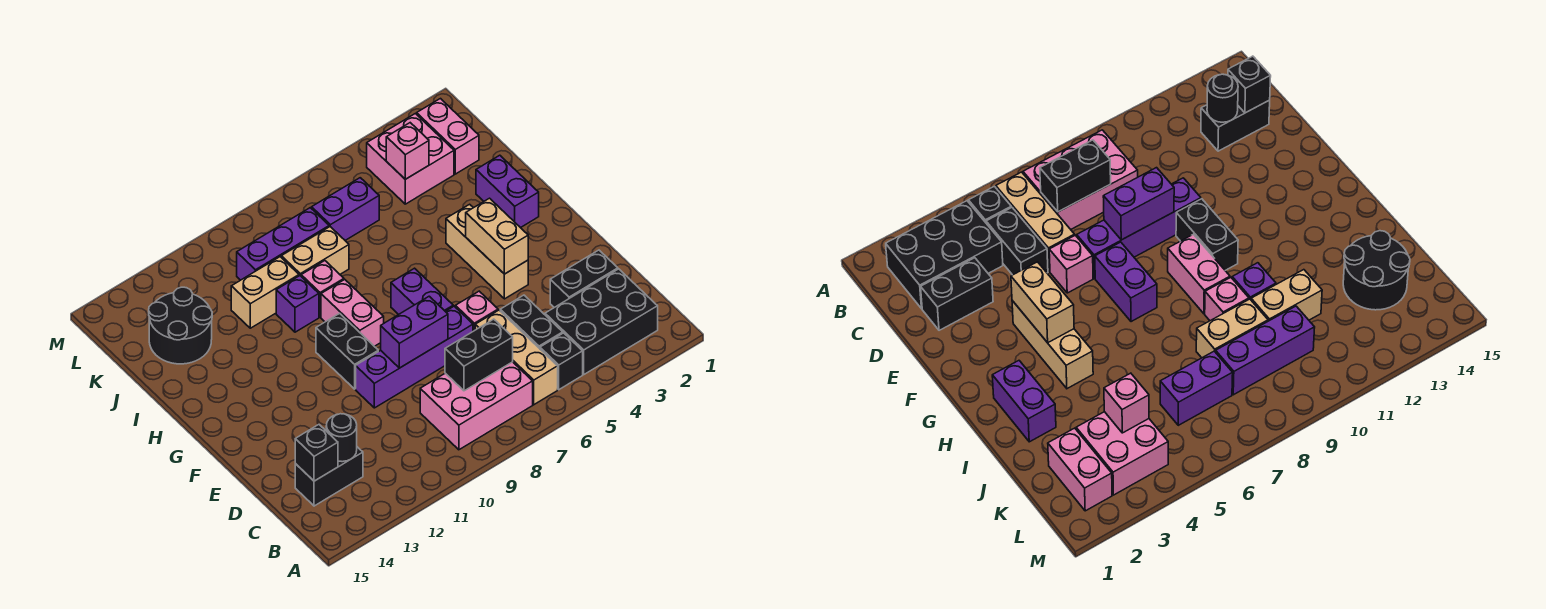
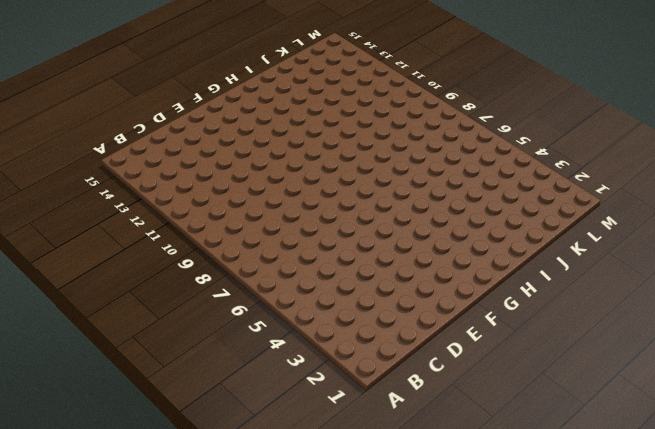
none -> black 2x3 brick [545,269,658,374]
none -> black 1x1 brick [540,333,583,390]
none -> tan 1x3 brick [475,310,558,405]

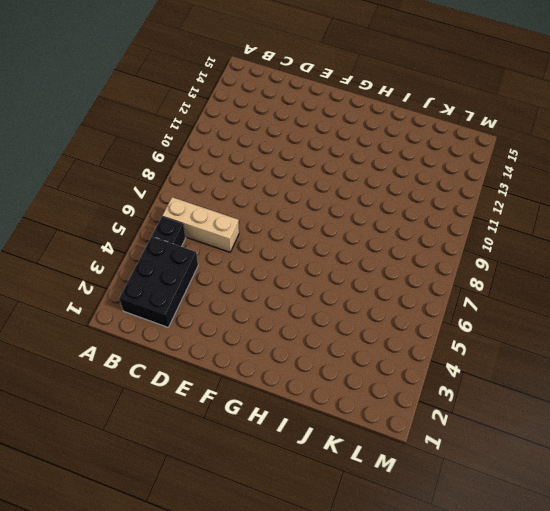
none -> pink 2x3 brick [420,362,533,450]
none -> black 1x2 brick [500,295,563,349]
none -> black 1x2 brick [295,447,363,506]

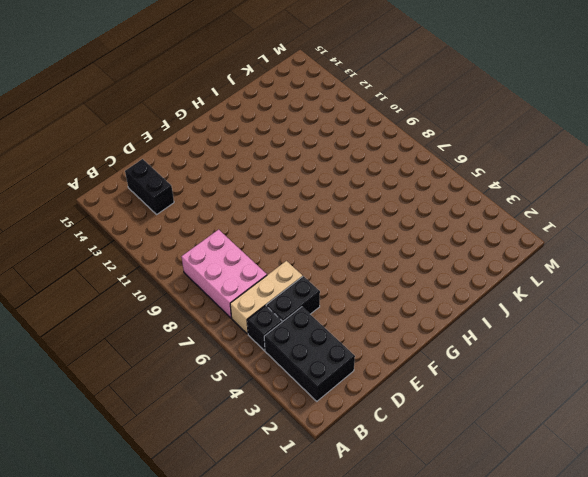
none -> black 1x2 brick [550,250,618,308]
none -> pink 1x1 brick [455,291,498,331]
none -> purple 1x4 brick [356,306,473,408]

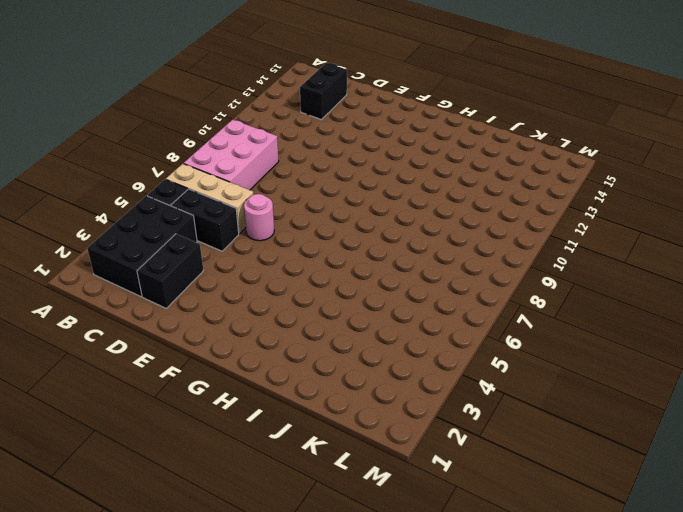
pink 1x1 round brick [244,194,274,241] -> pink 1x1 brick [455,291,498,331]
none -> purple 1x4 brick [356,306,473,408]
none -> tan 1x3 brick [446,204,528,299]
none -> purple 1x2 brick [391,268,453,315]

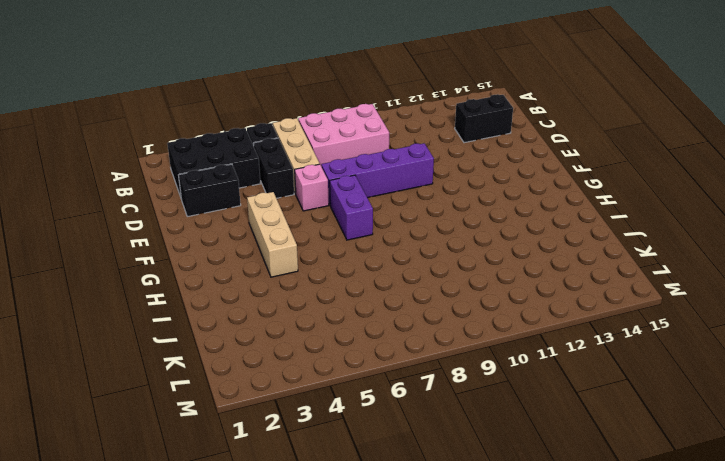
none -> black 1x2 brick [316,313,378,389]
none -> pink 1x2 brick [321,280,384,346]
none -> purple 1x2 brick [476,155,539,228]

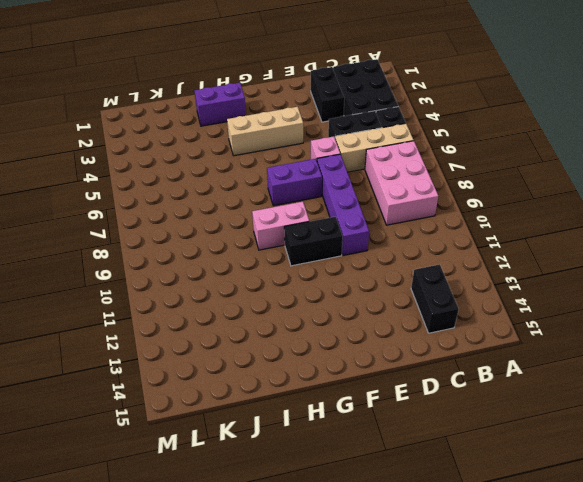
none -> pink 1x1 brick [301,261,344,317]
none -> purple 1x1 brick [276,276,319,332]
none -> tan 1x2 brick [281,227,349,276]

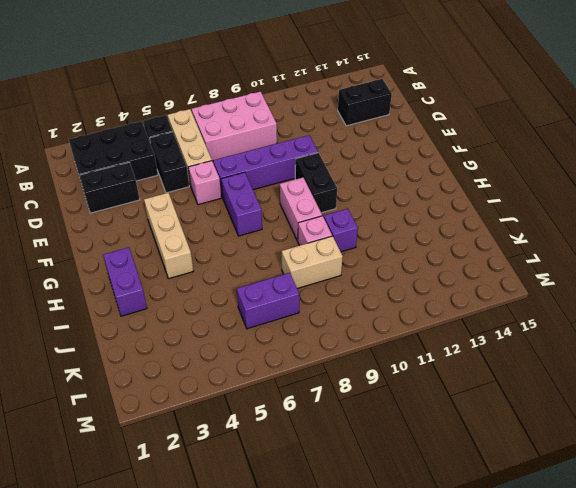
none -> tan 1x2 brick [231,257,299,328]
none -> black 2x2 round brick [149,287,212,364]
none -> pink 1x2 brick [417,99,479,174]

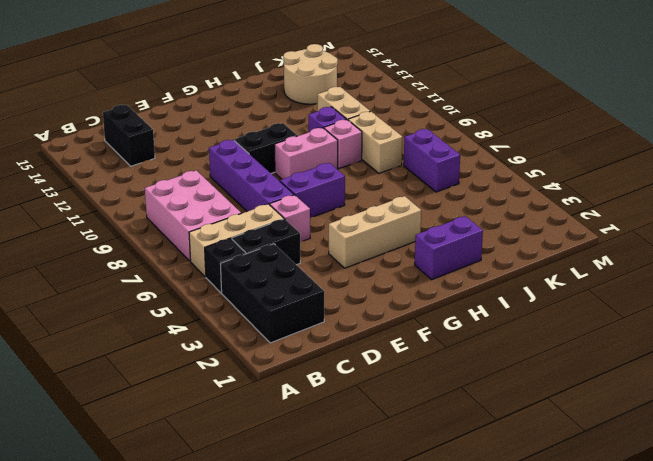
tan 2x2 round brick [283,44,338,104] -> black 2x2 round brick [149,287,212,364]
none -> black 1x2 brick [550,250,618,308]
none -> pink 1x2 brick [417,99,479,174]
none -> pink 2x2 brick [367,114,454,204]

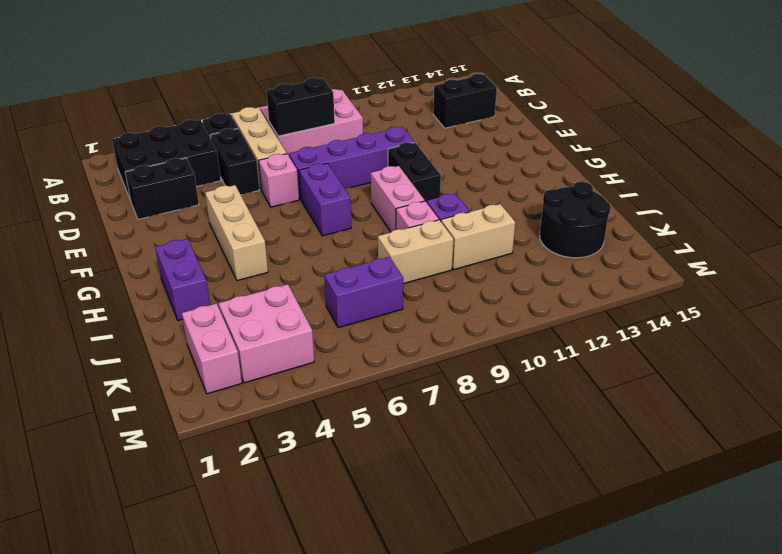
none -> purple 1x3 brick [237,208,329,280]
none -> black 1x1 round brick [326,414,357,462]
none -> black 1x1 brick [295,425,338,481]

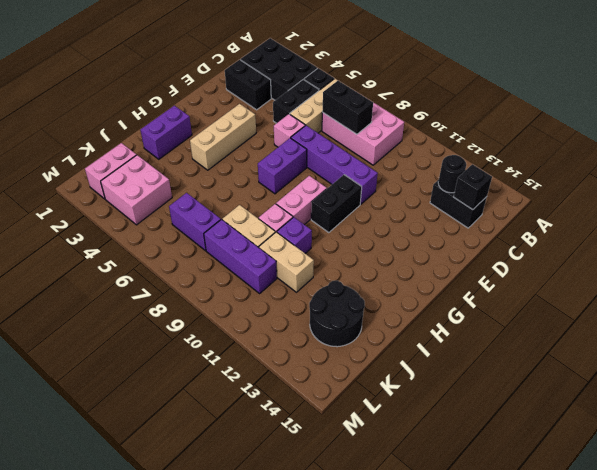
none -> purple 1x2 brick [381,296,448,368]
none -> tan 1x2 brick [466,198,528,274]
none -> pink 1x1 brick [386,123,429,179]

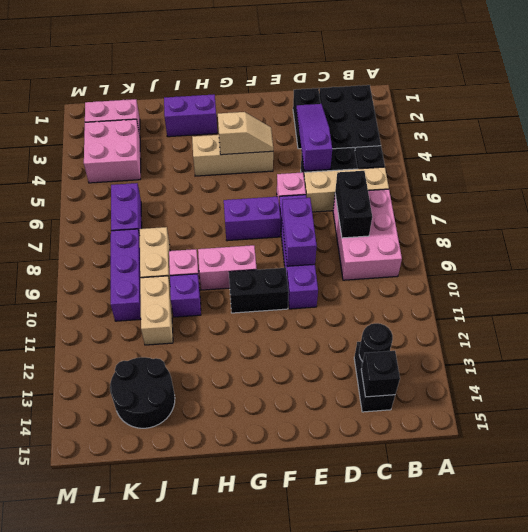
purple 1x3 slope [296,104,332,171] -> none
tan 1x2 slope [218,112,273,155] -> tan 1x2 brick [466,198,528,274]
none -> pink 1x1 brick [386,123,429,179]

